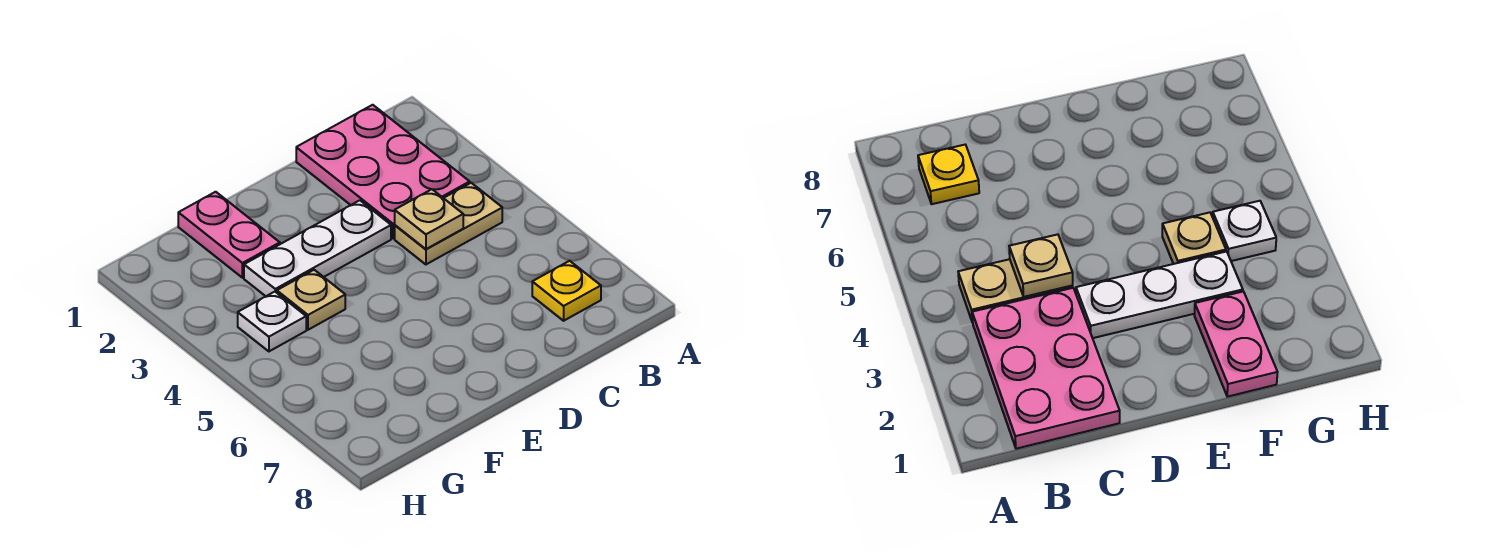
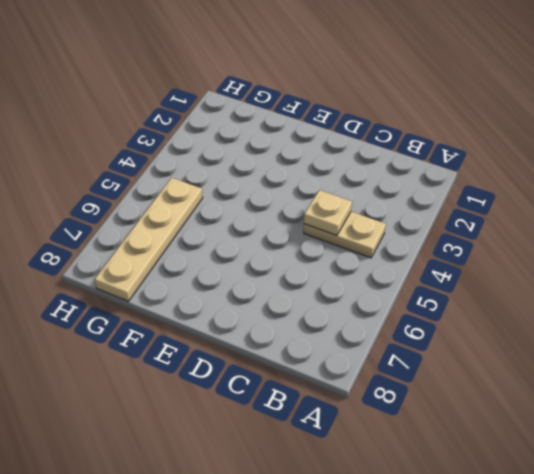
tan 1x4 plate [95,178,203,301] -> none
none -> pink 2x3 plate [296,105,470,238]
none -> yellow 1x1 plate [532,261,601,321]

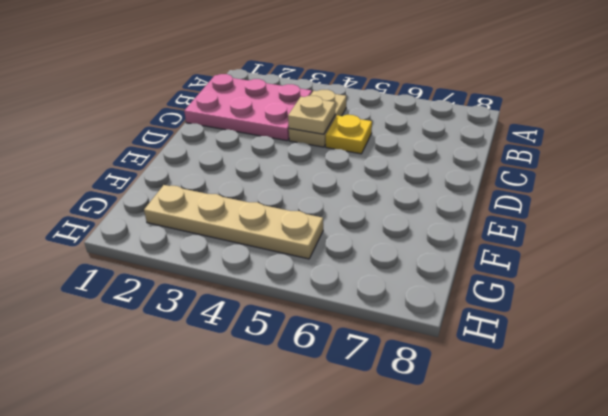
yellow 1x1 plate [326,115,372,154] -> yellow 1x1 plate moved to [532,261,601,321]
tan 1x4 plate [144,185,323,259] -> white 1x1 plate [238,292,306,351]
none -> white 1x3 plate [244,200,391,296]
none -> pink 1x2 plate [178,192,280,278]

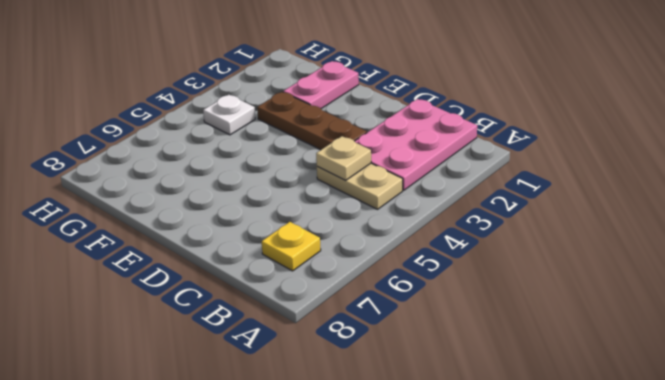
brown 1x3 plate [257,92,367,150] -> white 1x3 plate [244,200,391,296]
none -> tan 1x1 plate [277,270,345,330]

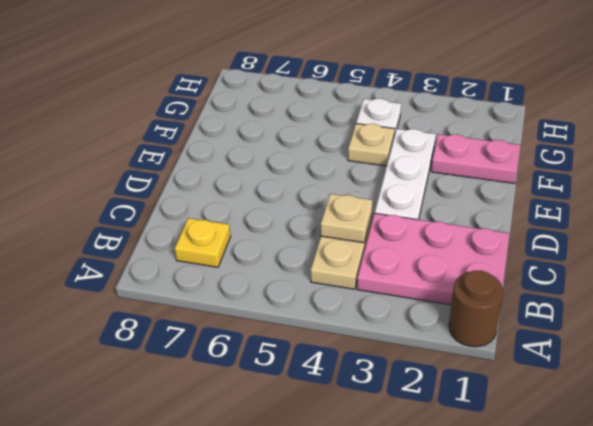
brown 1x1 round brick [449,271,503,347] -> none

